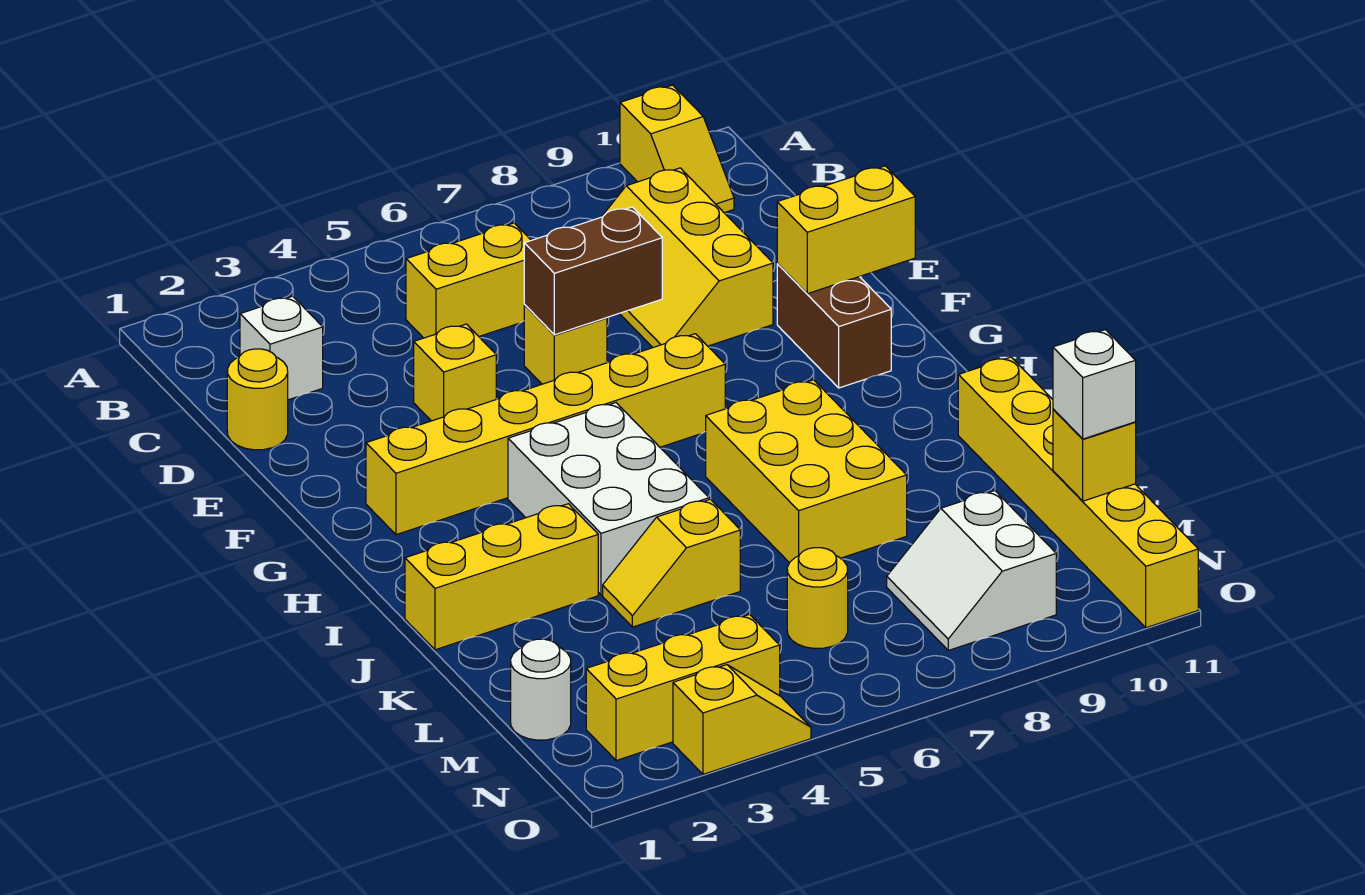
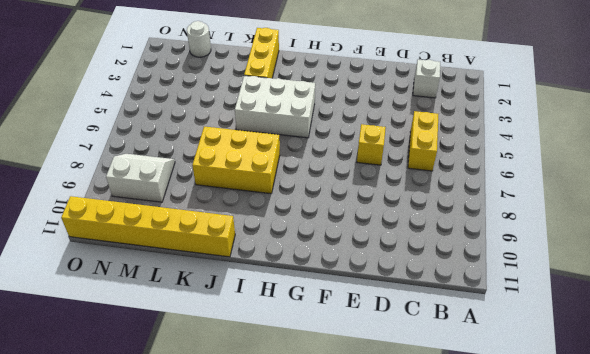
none -> yellow 1x2 slope [620,85,734,213]
none -> yellow 2x3 slope [602,168,773,347]
none -> yellow 1x1 round brick [227,349,288,450]

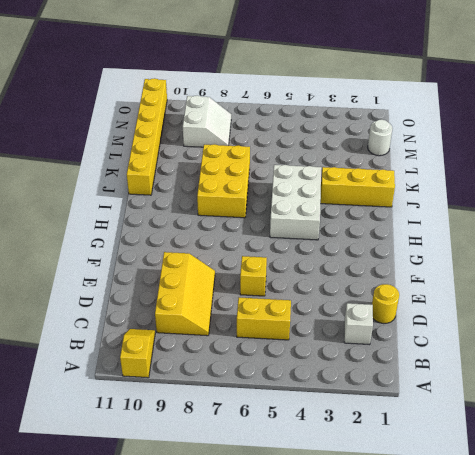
none -> yellow 1x1 brick [414,324,496,421]
none -> brown 1x2 brick [777,264,891,388]
none -> yellow 1x6 brick [366,334,725,535]

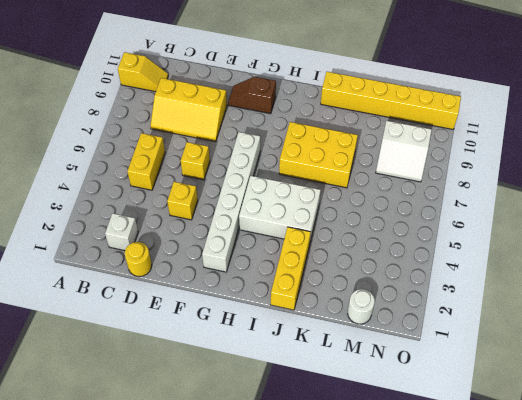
brown 1x2 slope [228,77,276,114] -> brown 1x2 brick [777,264,891,388]
white 1x6 brick [202,132,260,272] -> yellow 1x6 brick [366,334,725,535]
none -> yellow 1x2 slope [603,499,740,627]
none -> yellow 1x1 round brick [787,548,848,649]
none -> yellow 1x3 brick [586,614,780,761]

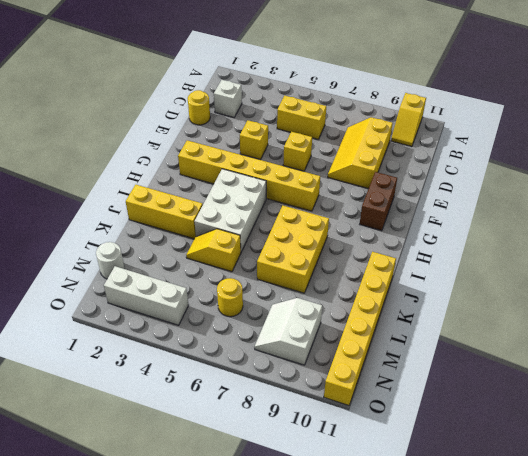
white 1x3 brick [104,266,189,325] -> yellow 1x3 brick [586,614,780,761]
none -> yellow 1x2 slope [673,665,811,774]
none -> brown 1x2 brick [524,207,662,335]
none -> yellow 1x2 brick [777,166,915,294]

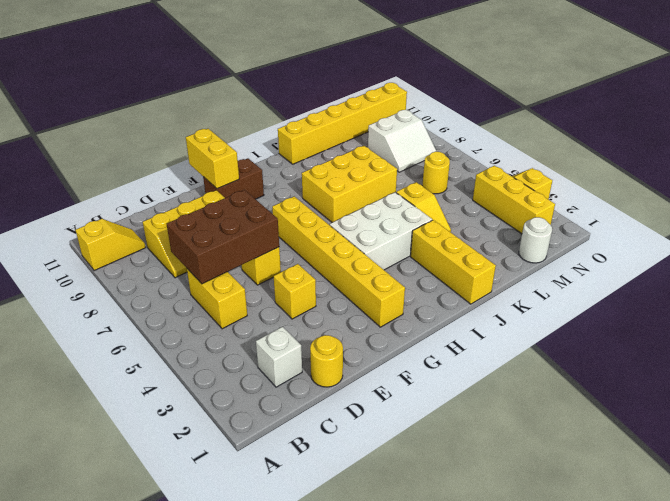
brown 2x3 brick [167,190,279,284] -> brown 1x2 brick [524,207,662,335]
none -> yellow 1x1 brick [1053,409,1136,501]
none -> white 1x1 brick [1053,330,1136,439]

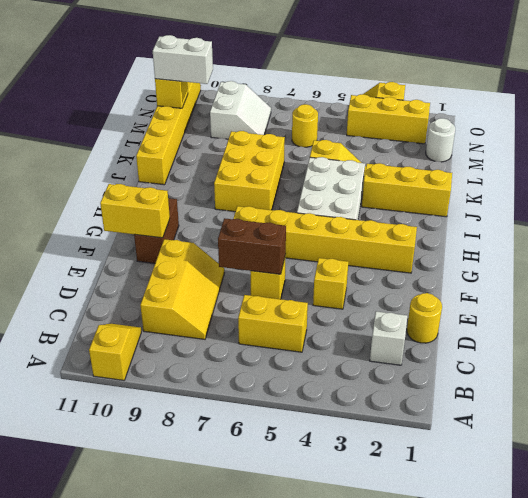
white 1x2 brick [153,35,213,84] -> white 1x1 brick [1053,330,1136,439]

